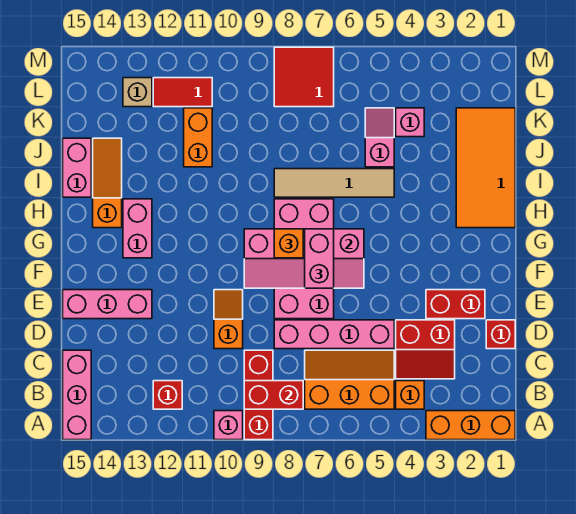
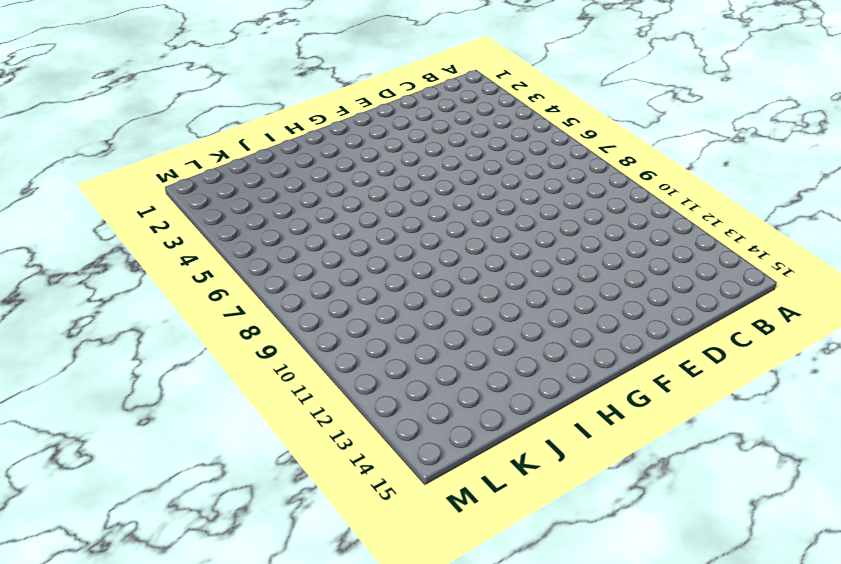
none -> orange 1x3 brick [426,411,515,440]
none -> red 1x3 brick [244,350,273,440]
none -> pink 1x1 brick [214,411,243,440]

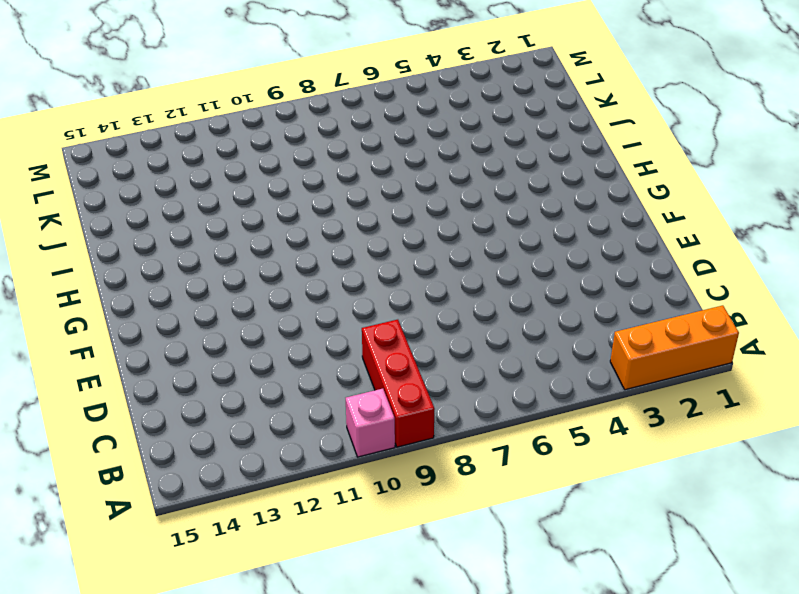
none -> pink 1x3 brick [63,350,91,440]
none -> orange 1x1 brick [396,381,424,409]
none -> orange 2x3 slope [305,350,394,409]

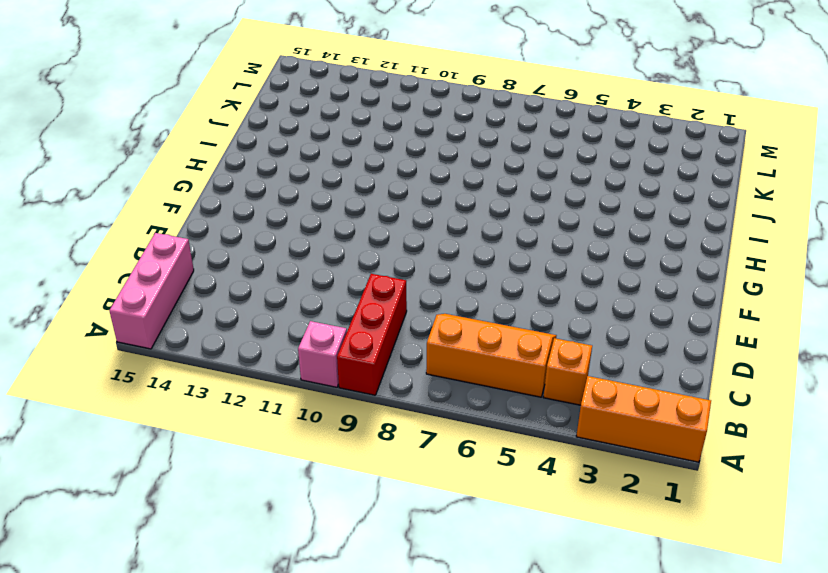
none -> red 1x1 brick [153,381,182,409]
none -> red 2x2 slope [396,320,455,379]
none -> red 1x1 brick [486,320,515,349]

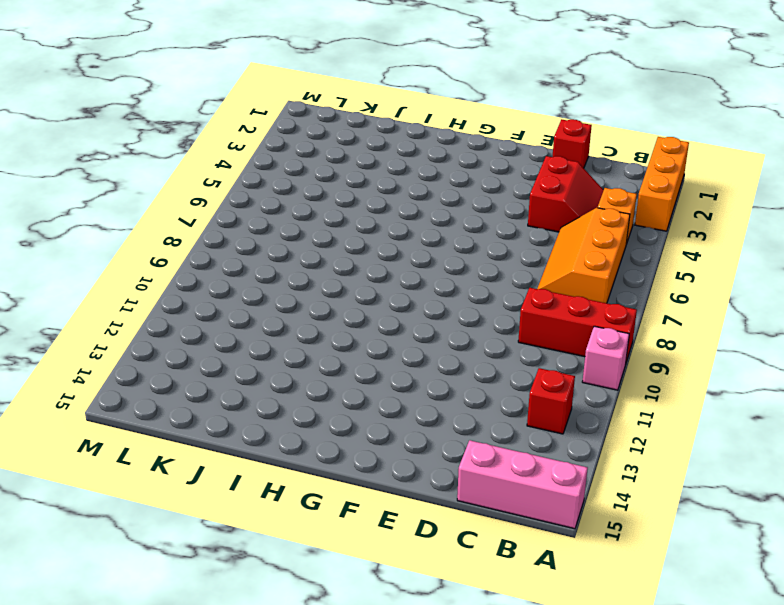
none -> pink 1x4 brick [274,320,394,349]
none -> orange 1x2 slope [214,290,243,349]
none -> red 1x2 brick [426,290,485,319]

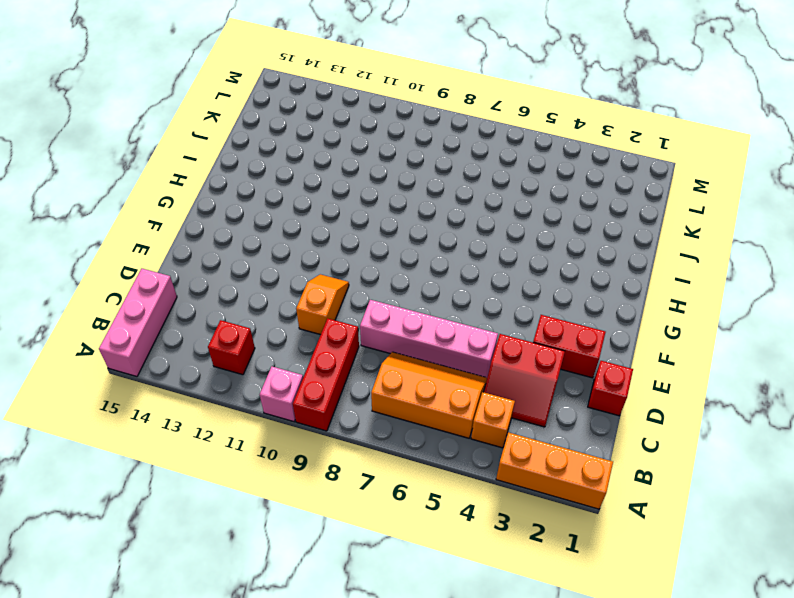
none -> pink 2x4 brick [274,199,334,319]
none -> pink 1x3 brick [63,290,152,319]
none -> pink 1x2 brick [123,199,152,258]

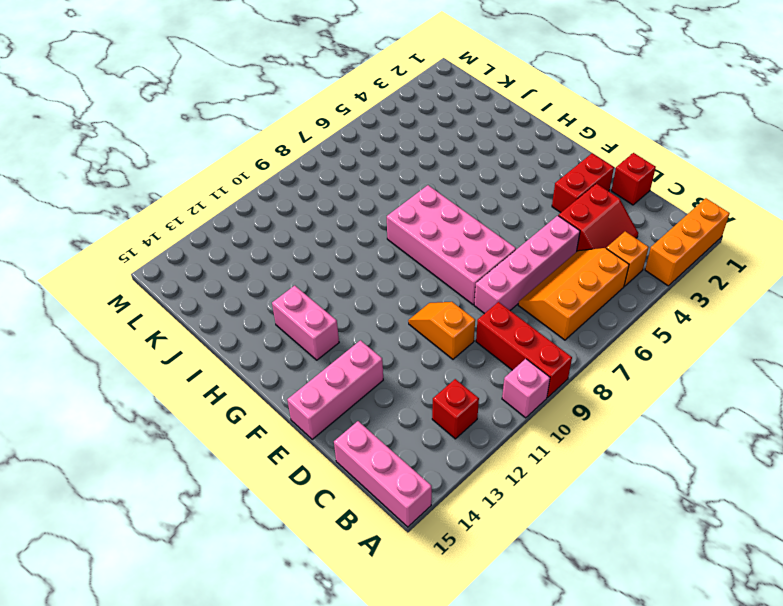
none -> orange 2x4 tile [456,108,515,228]
none -> orange 1x3 slope [93,138,122,228]
none -> tan 1x4 tile [274,169,394,197]

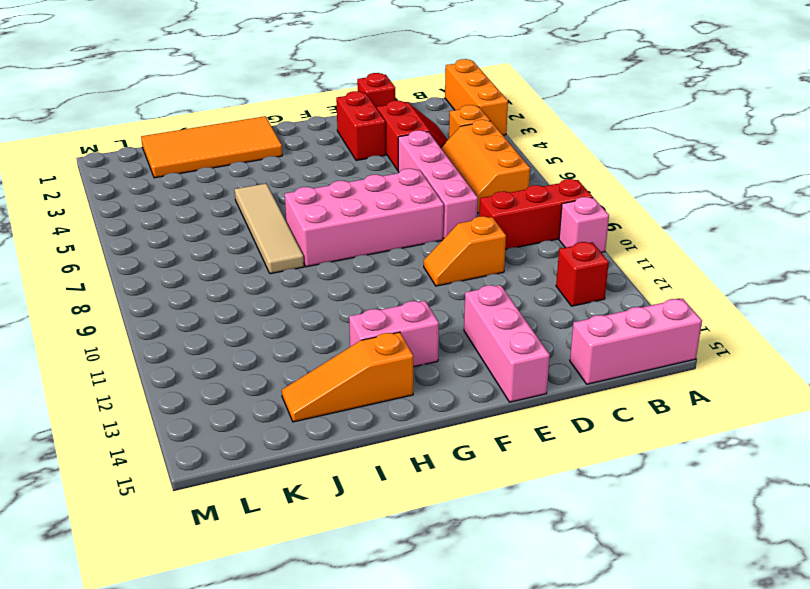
none -> pink 1x2 brick [63,138,91,197]
none -> pink 1x2 slope [365,108,394,167]
none -> orange 1x2 brick [184,108,212,167]

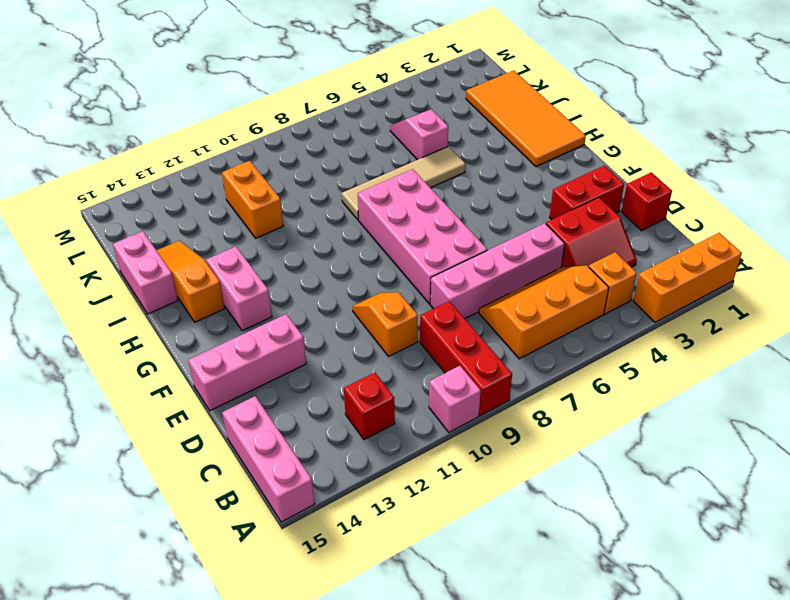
none -> pink 1x1 brick [396,108,424,137]
none -> red 2x2 tile [274,47,334,107]
none -> red 1x2 tile [153,78,212,107]

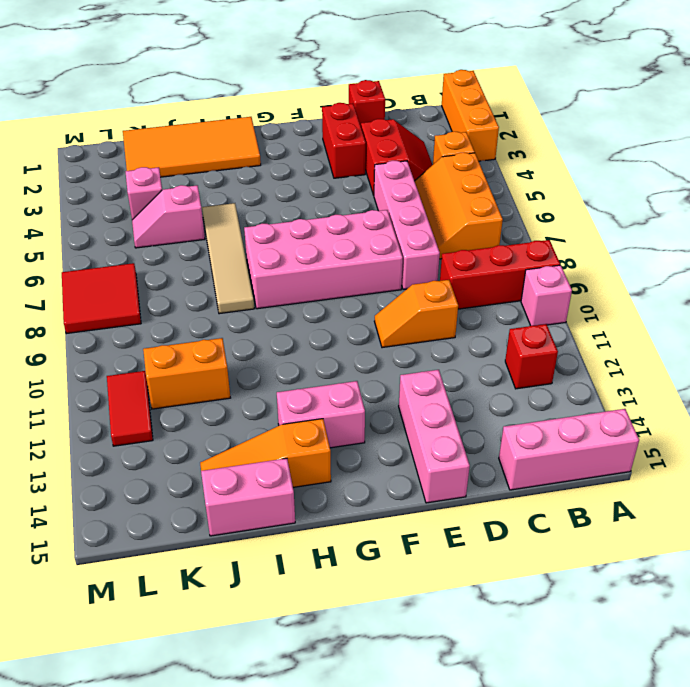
none -> tan 1x1 brick [123,78,152,107]
none -> red 1x2 brick [244,381,303,409]
none -> pink 2x4 slope [244,229,364,288]

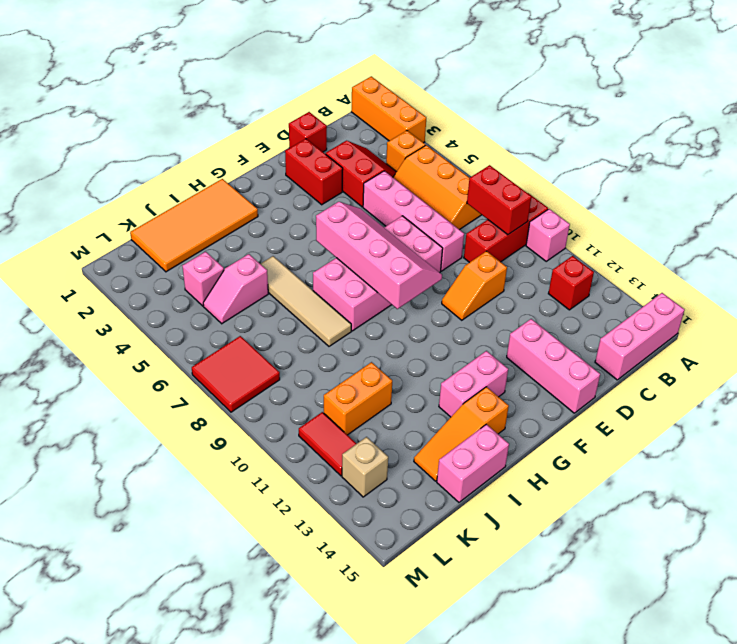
none -> pink 1x2 brick [305,229,334,288]
none -> orange 1x1 brick [274,229,303,258]

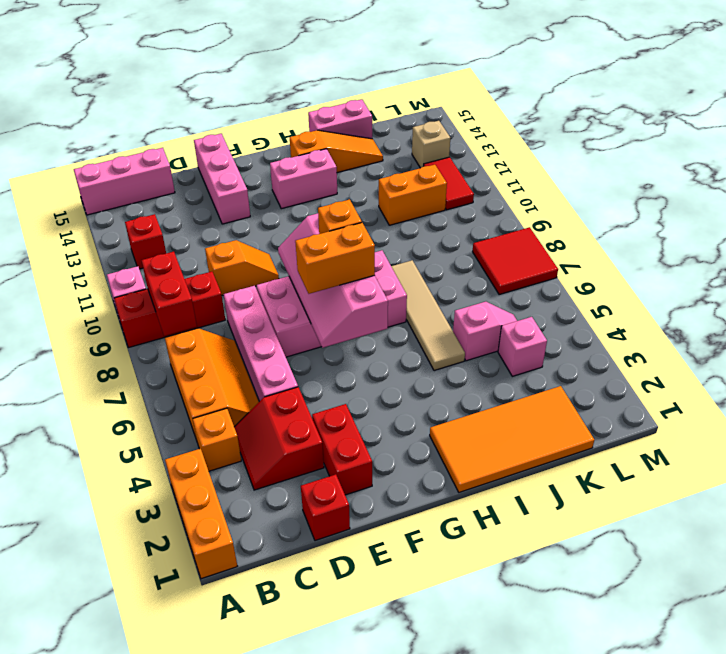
orange 1x2 brick [295,223,375,294] -> pink 1x2 brick [305,229,334,288]

